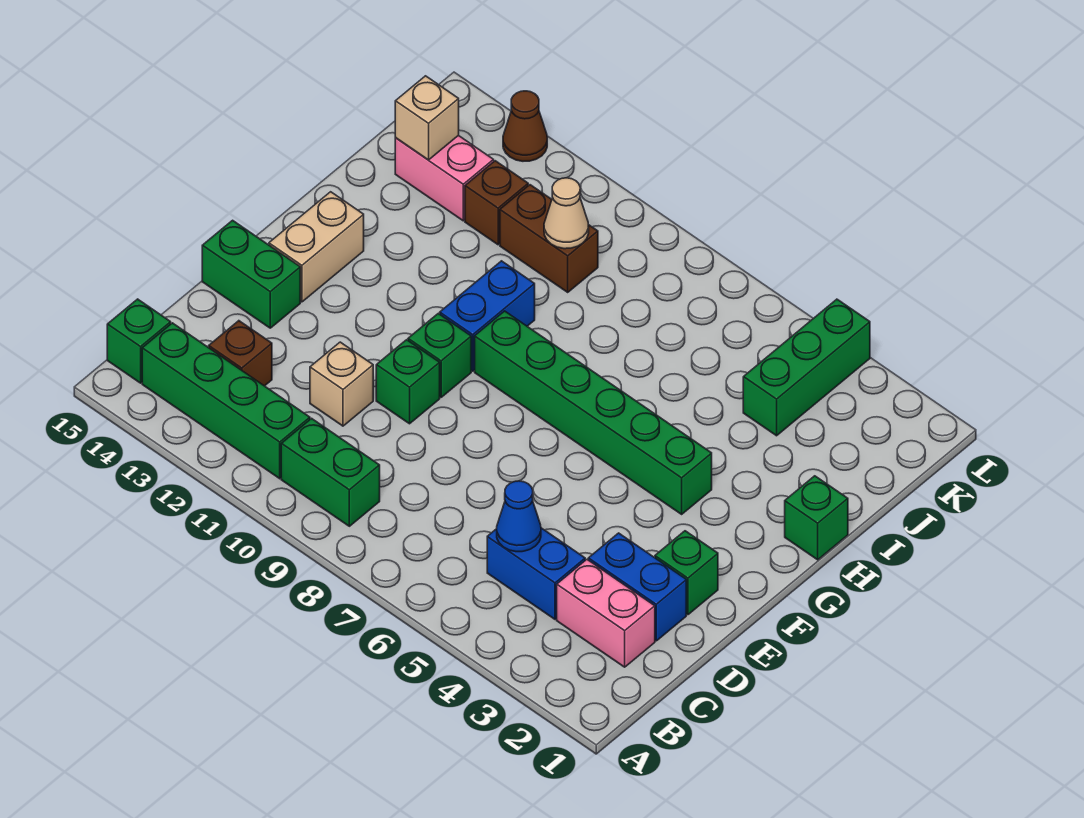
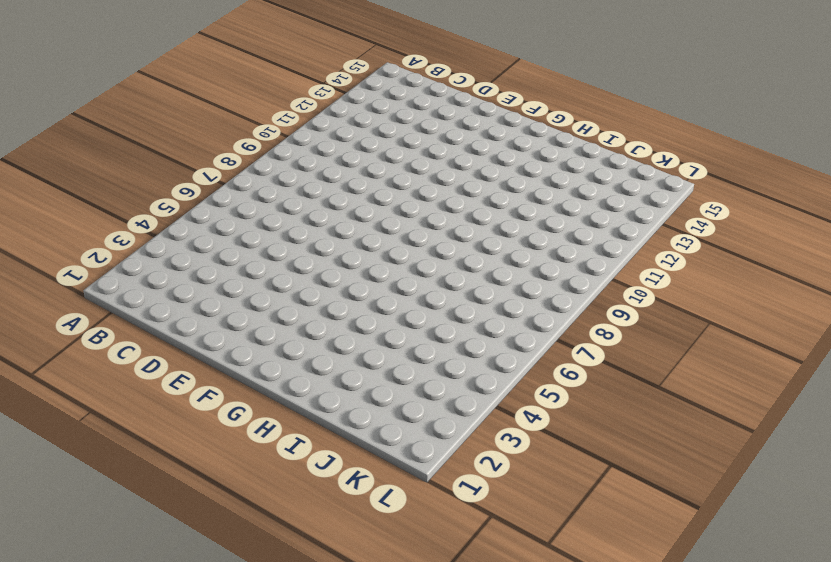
none -> green 1x2 brick [281,418,380,526]
none -> green 1x4 brick [142,323,310,479]
none -> green 1x1 brick [107,299,171,383]

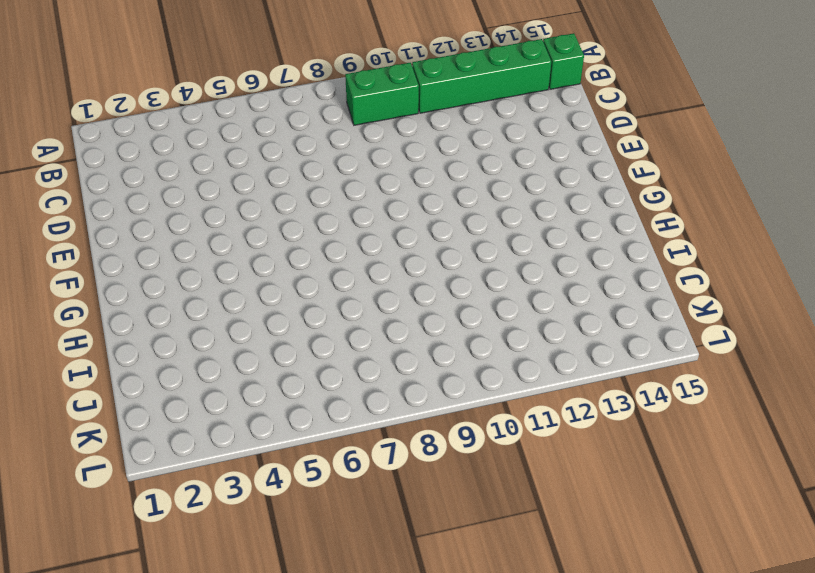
none -> pink 1x2 brick [557,560,655,667]
none -> blue 1x2 brick [487,528,585,619]
none -> brown 1x1 brick [209,321,272,386]

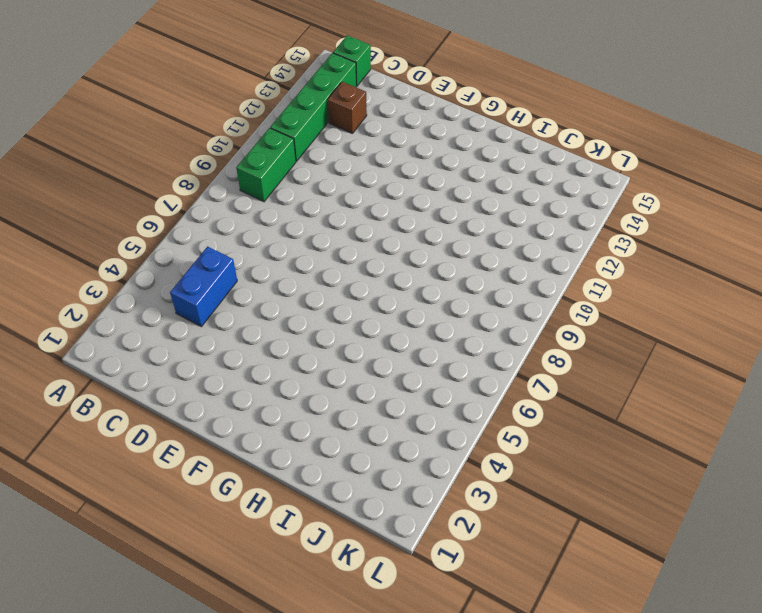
none -> pink 1x2 brick [557,560,655,667]
none -> blue 1x2 brick [588,533,686,641]
none -> tan 1x1 brick [310,342,373,426]

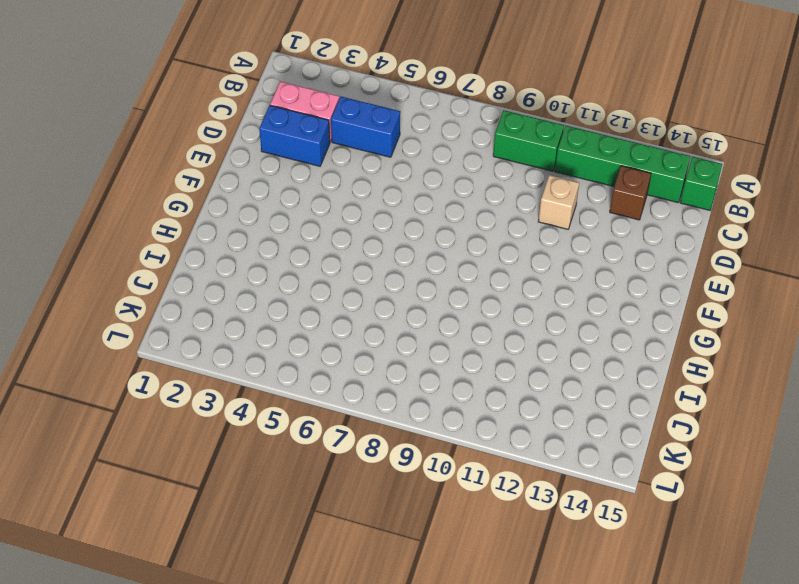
none -> green 1x1 brick [655,531,718,615]
none -> green 1x1 brick [376,340,440,424]
none -> green 1x2 brick [202,220,300,328]

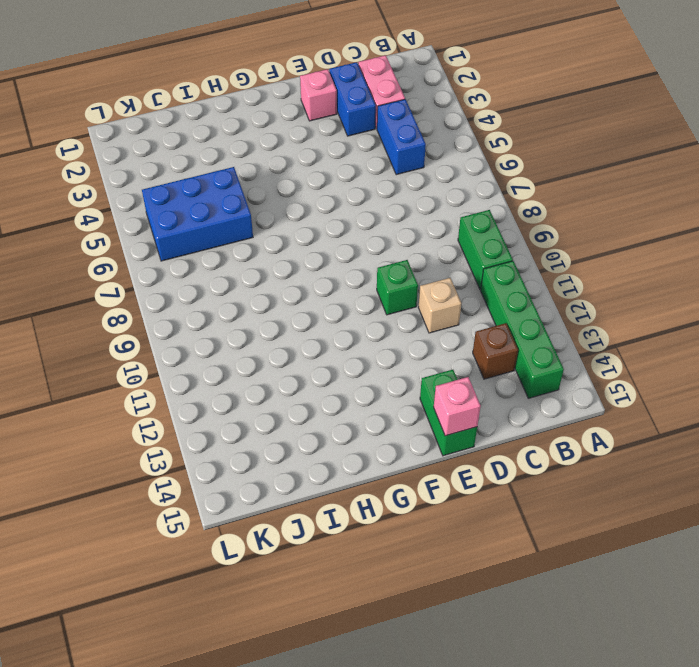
pink 1x1 brick [300,69,337,121] -> green 1x1 brick [655,531,718,615]
pink 1x1 brick [434,377,481,436] -> none
blue 2x3 brick [142,167,253,261] -> none
none -> green 1x1 brick [107,299,171,383]
none -> green 1x1 brick [408,314,471,397]
none -> tan 1x2 brick [269,192,364,302]

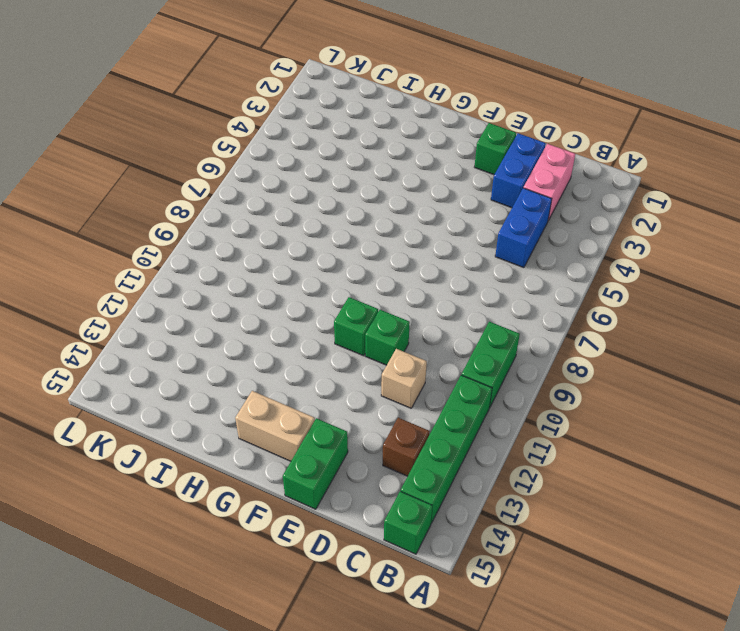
none -> green 1x6 brick [475,311,712,514]
none -> blue 1x2 brick [440,261,535,371]
none -> green 1x1 brick [785,476,848,560]

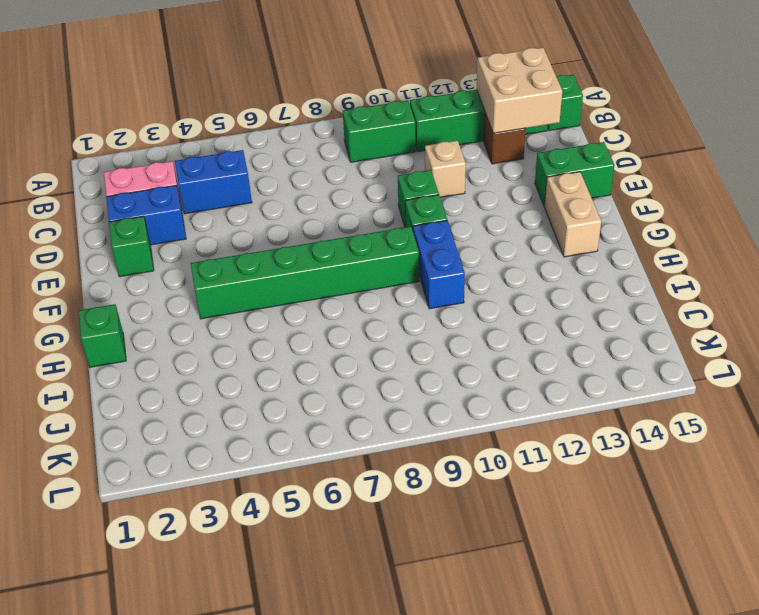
tan 2x2 brick [477,48,562,133] -> none
none -> green 1x3 brick [743,299,870,436]
none -> brown 1x2 brick [500,185,598,292]
none -> brown 1x1 brick [465,161,528,245]

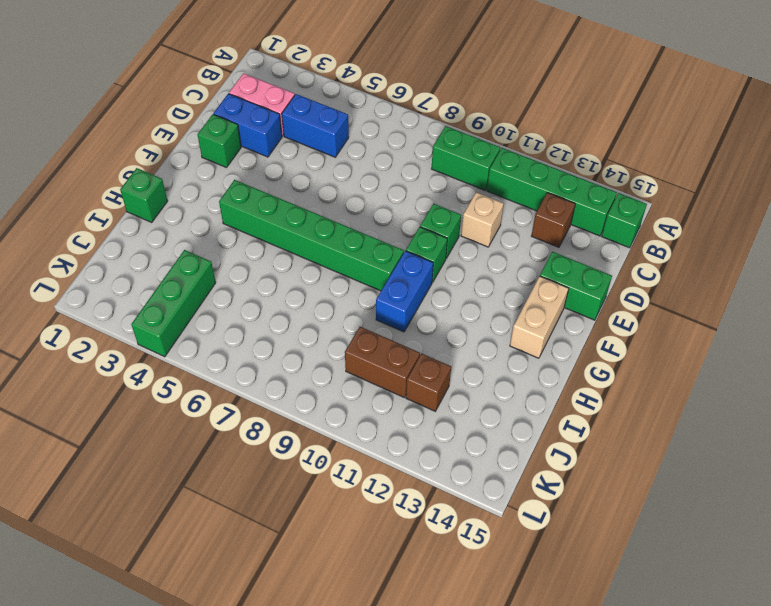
none -> pink 1x2 brick [395,135,494,221]
none -> brown 1x1 cone [503,91,547,161]
none -> blue 1x1 cone [497,481,541,552]

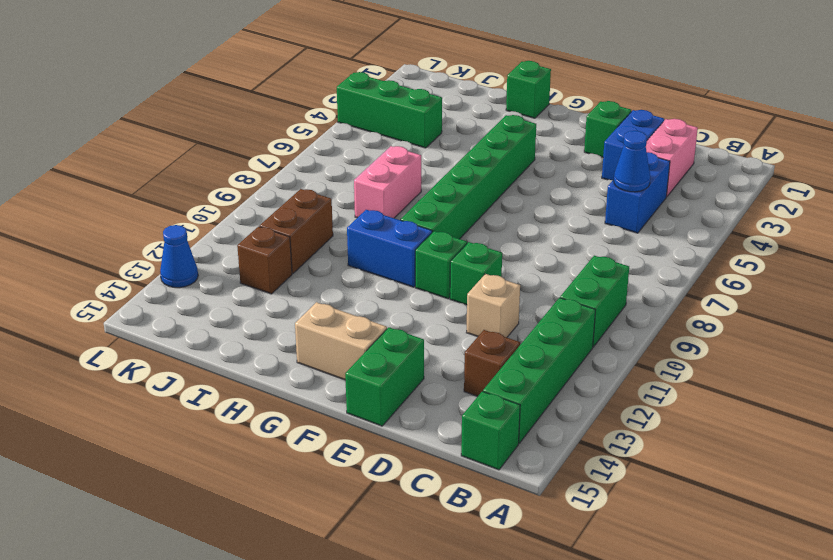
pink 1x2 brick [354,146,421,218] -> pink 1x2 brick moved to [395,135,494,221]
blue 1x1 cone [160,225,198,288] -> brown 1x1 cone [503,91,547,161]
none -> tan 1x1 cone [544,178,589,249]
none -> tan 1x1 brick [395,76,459,160]

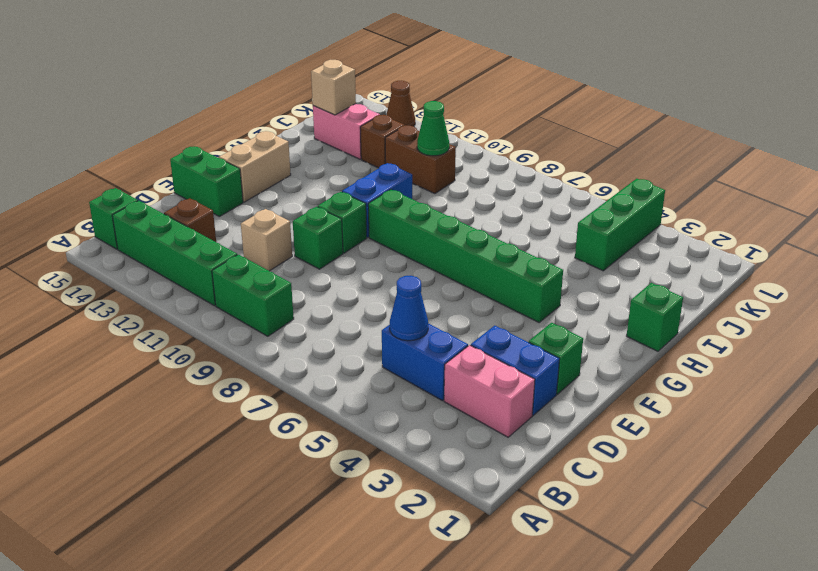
green 1x1 cone [417,101,449,156] -> tan 1x1 cone [544,178,589,249]

